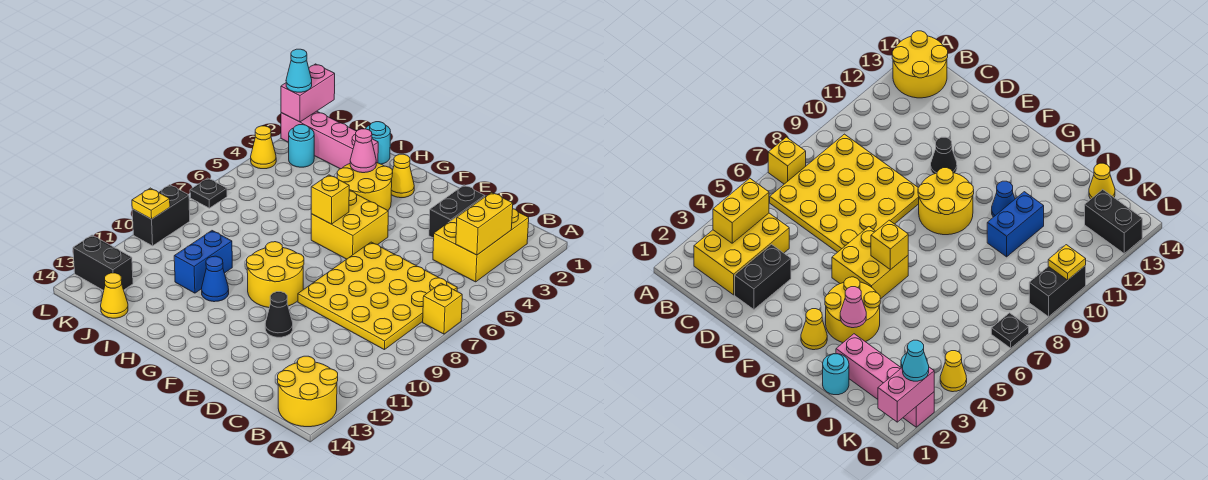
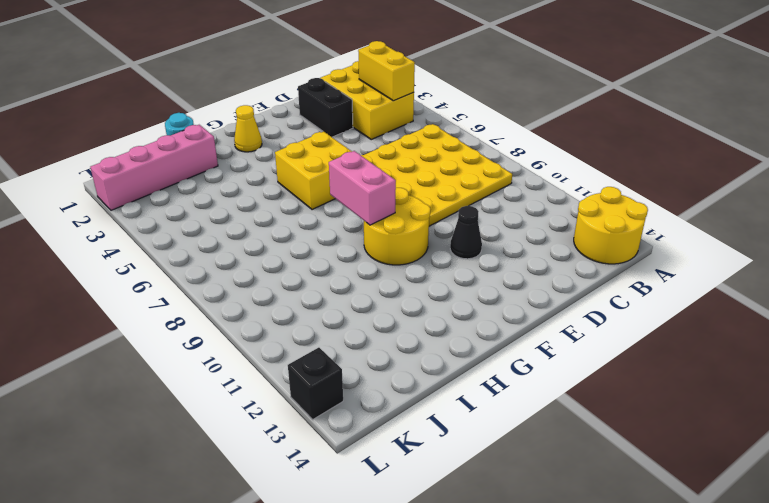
pink 1x2 brick [329,151,396,225] -> pink 1x2 brick moved to [281,64,335,122]
black 1x1 brick [288,348,343,419] -> black 1x2 brick [73,235,133,290]
none -> yellow 1x1 brick [423,283,462,334]
none -> yellow 2x2 round brick [337,163,393,210]
none -> blue 1x1 cone [202,256,229,302]

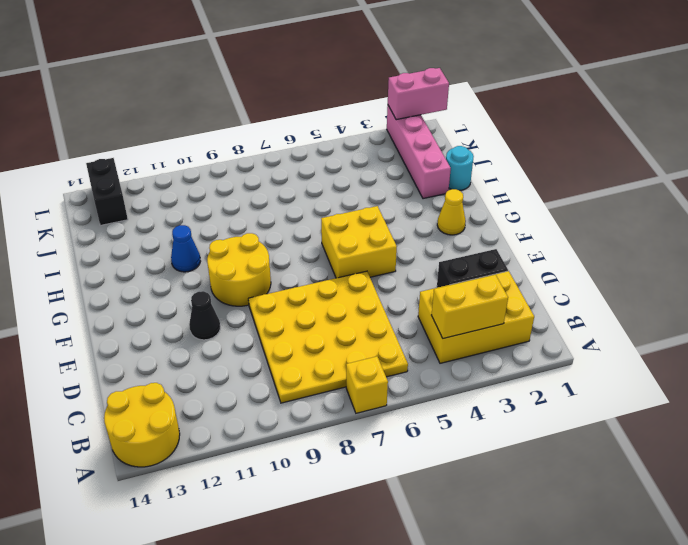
none -> yellow 2x2 round brick [337,163,393,210]
none -> blue 1x2 brick [174,231,232,293]
none -> yellow 1x1 cone [101,273,128,318]

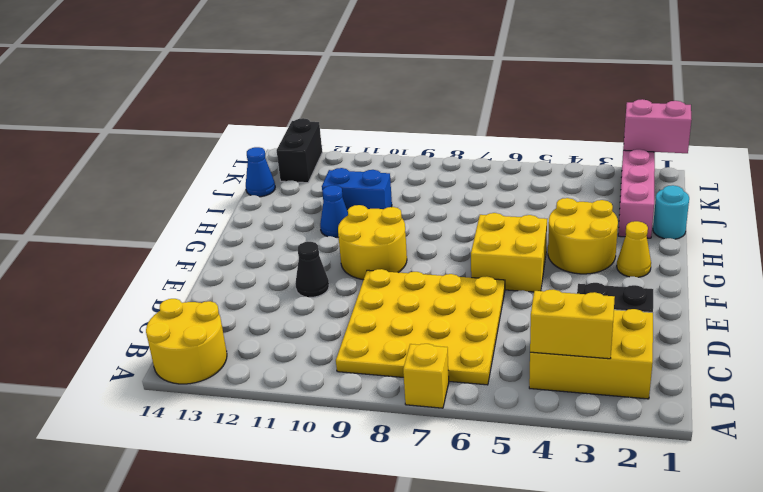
blue 1x1 cone [246,147,275,197] -> yellow 1x1 cone [101,273,128,318]
none -> cyan 1x1 round brick [289,125,314,167]
none -> yellow 1x1 cone [251,126,276,169]
none -> black 1x1 plate [190,178,227,208]

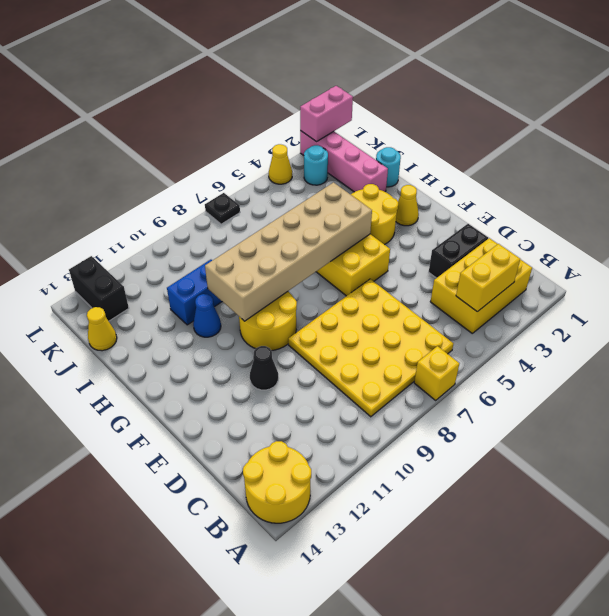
tan 2x6 brick [205,182,372,321] -> yellow 1x1 brick [311,175,349,224]
none -> black 1x2 brick [132,185,190,246]
none -> pink 1x1 cone [350,129,376,173]
none -> yellow 1x1 plate [132,188,170,219]

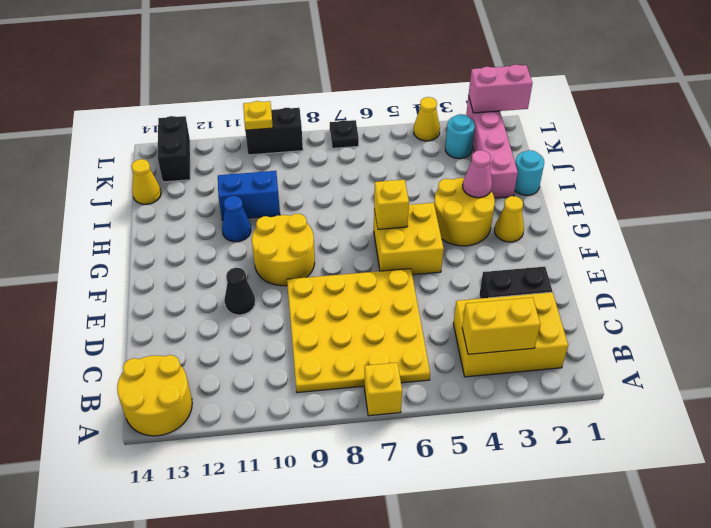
none -> cyan 1x1 cone [286,49,312,92]

